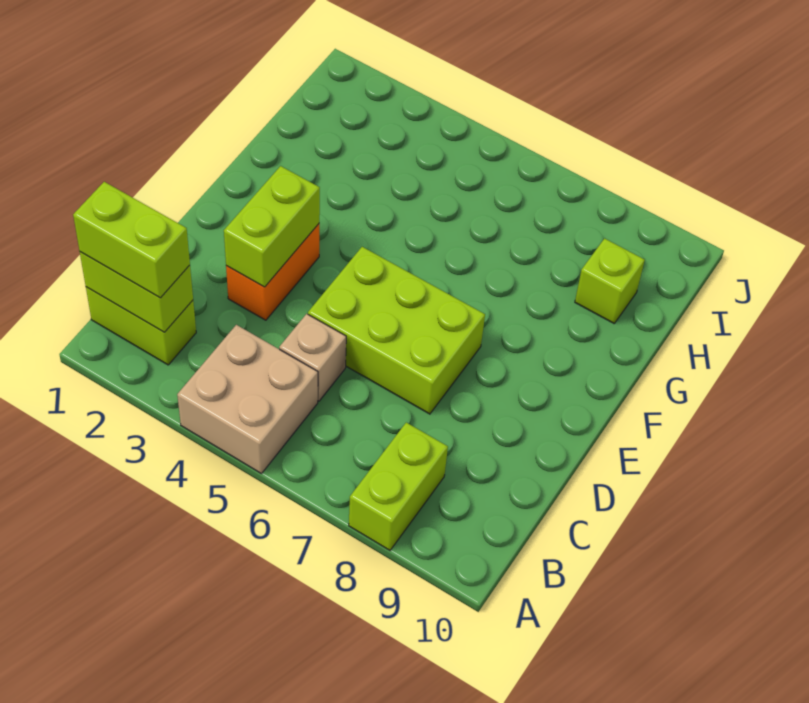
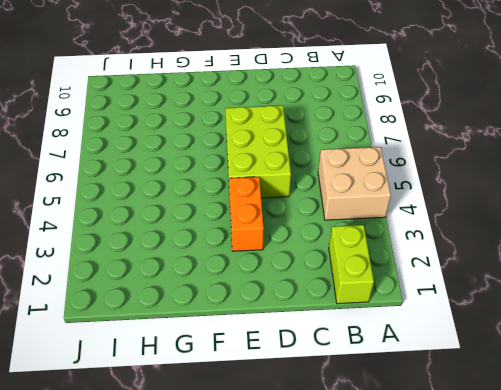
orange 1x2 brick [229,177,264,251] -> orange 1x2 brick turned to [226,224,319,320]
none -> lime 1x2 brick [349,423,448,550]
none -> tan 1x1 brick [279,314,346,401]

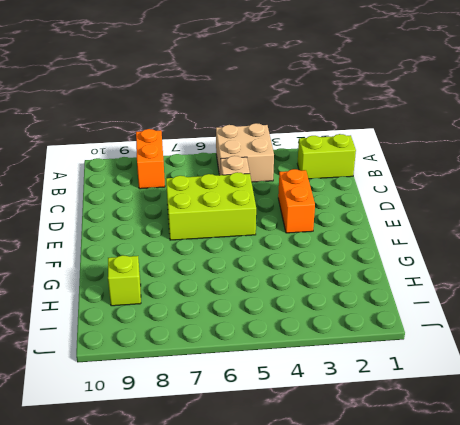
orange 1x2 brick [136,129,165,189] -> lime 1x2 brick [349,423,448,550]
none -> lime 1x2 brick [80,252,193,332]
none -> lime 1x2 brick [224,166,320,287]

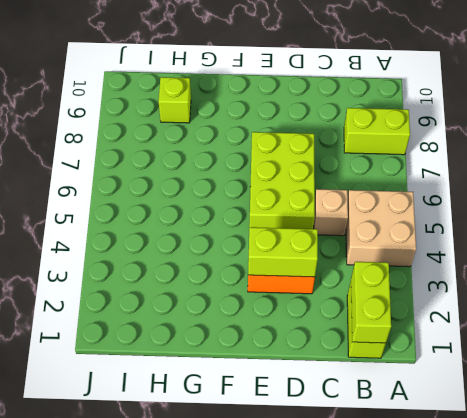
none -> lime 1x2 brick [73,182,190,298]

